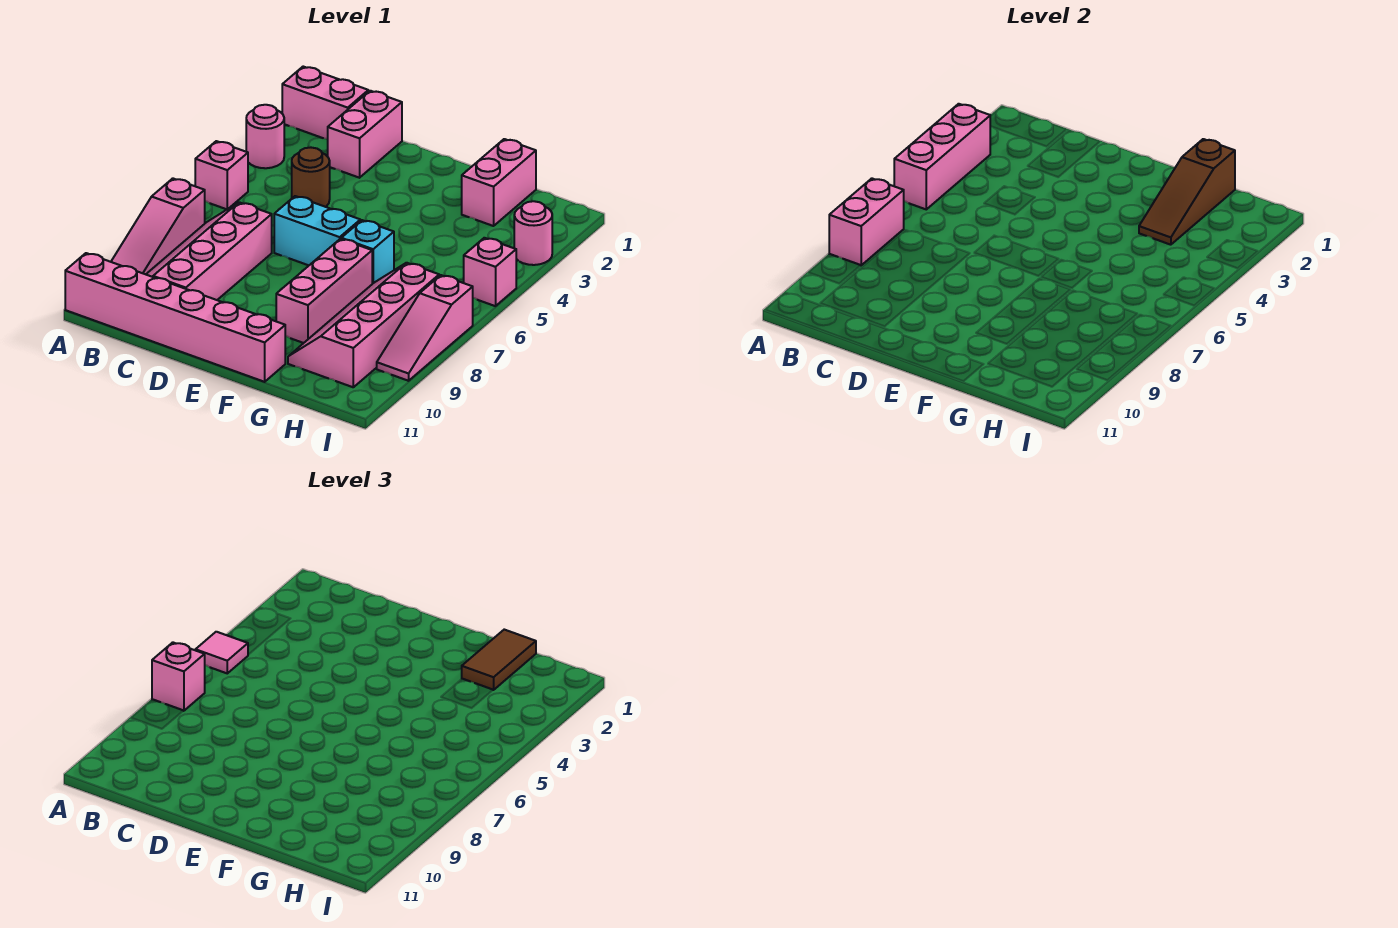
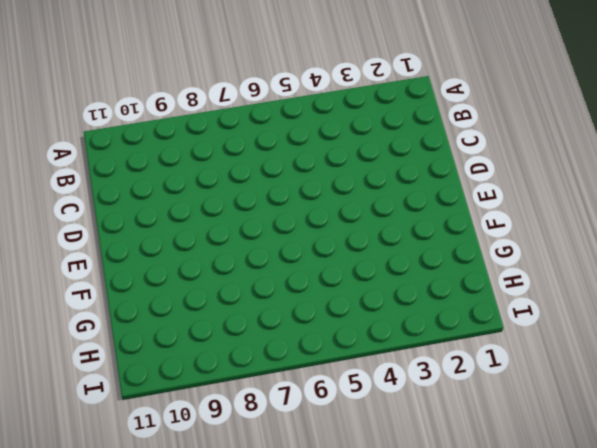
none -> pink 1x2 brick [282,67,368,139]
none -> pink 1x1 round brick [246,105,284,168]
none -> pink 1x1 brick [195,141,248,209]

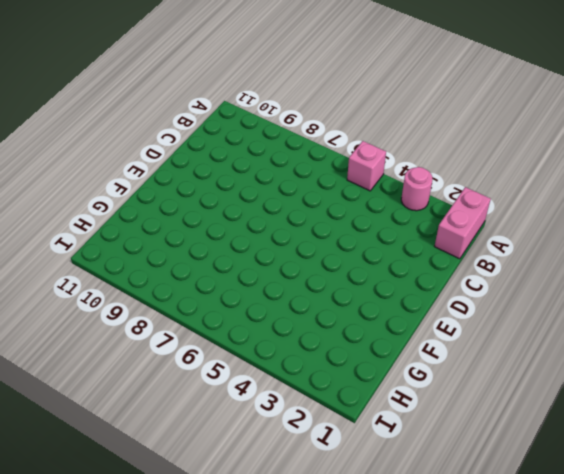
none -> pink 1x3 slope [111,178,205,274]
none -> pink 1x6 brick [65,253,285,382]
none -> pink 2x4 slope [146,202,272,300]

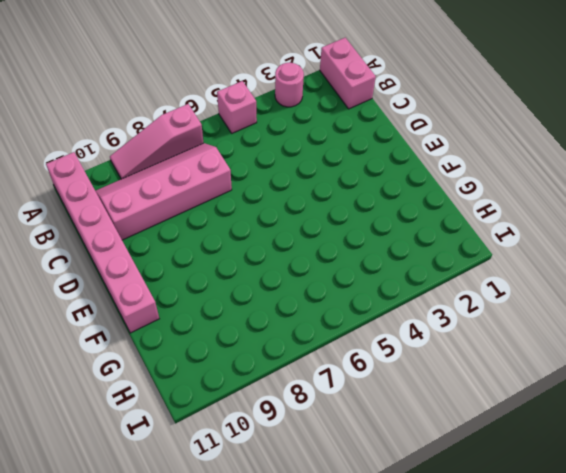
none -> pink 1x2 brick [327,91,402,178]
none -> brown 1x1 round brick [292,148,330,207]
none -> cyan 1x2 brick [274,196,360,265]

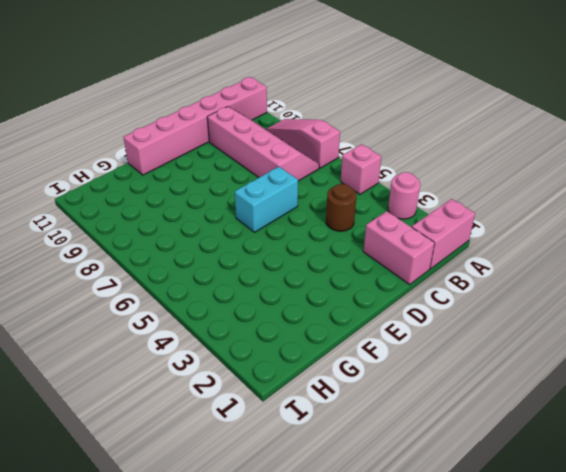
none -> cyan 1x1 brick [341,220,394,284]
none -> pink 1x3 brick [276,239,372,343]
none -> pink 1x2 brick [462,139,536,226]

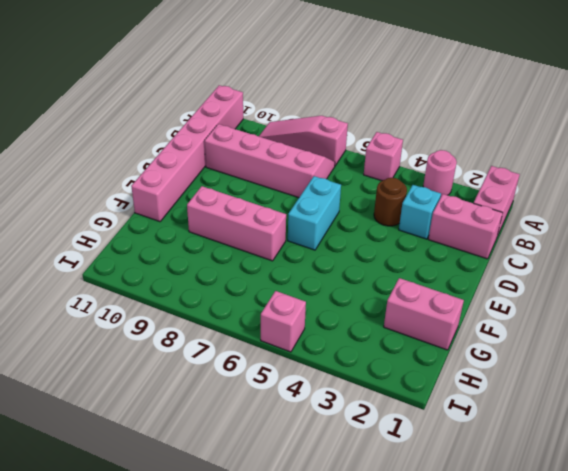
cyan 1x1 brick [399,185,441,239] -> cyan 1x1 brick moved to [341,220,394,284]
none -> pink 2x4 slope [288,263,439,387]
none -> pink 1x1 round brick [514,201,552,265]
none -> pink 1x3 slope [377,275,473,381]

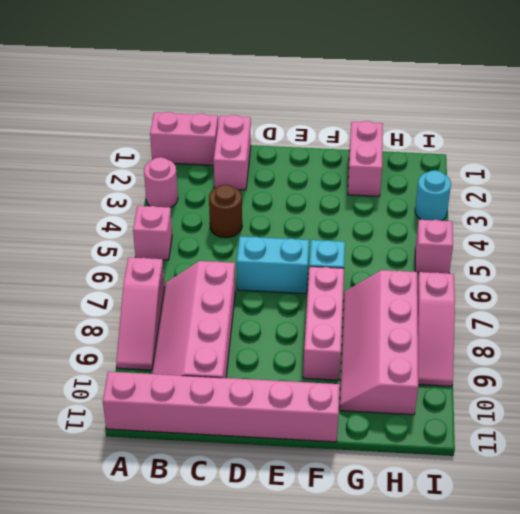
cyan 1x1 round brick [415,170,451,221] -> pink 1x1 round brick [514,201,552,265]
none -> pink 1x3 brick [894,104,990,209]
none -> pink 1x2 brick [829,178,904,265]
none -> brown 1x3 slope [1139,139,1235,245]

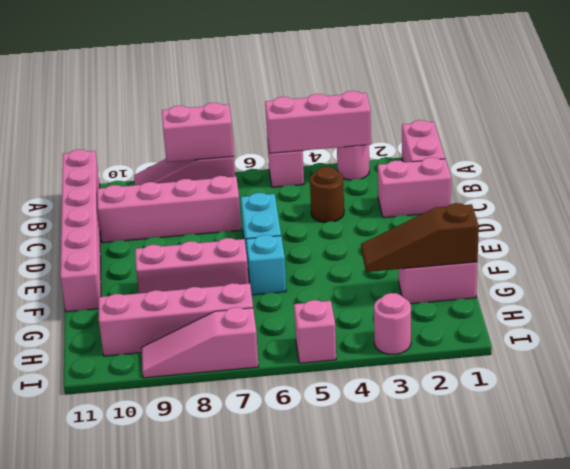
none -> pink 1x1 tile [195,632,248,673]
none -> pink 1x1 brick [152,642,205,711]
none -> brown 1x2 tile [462,630,536,690]

